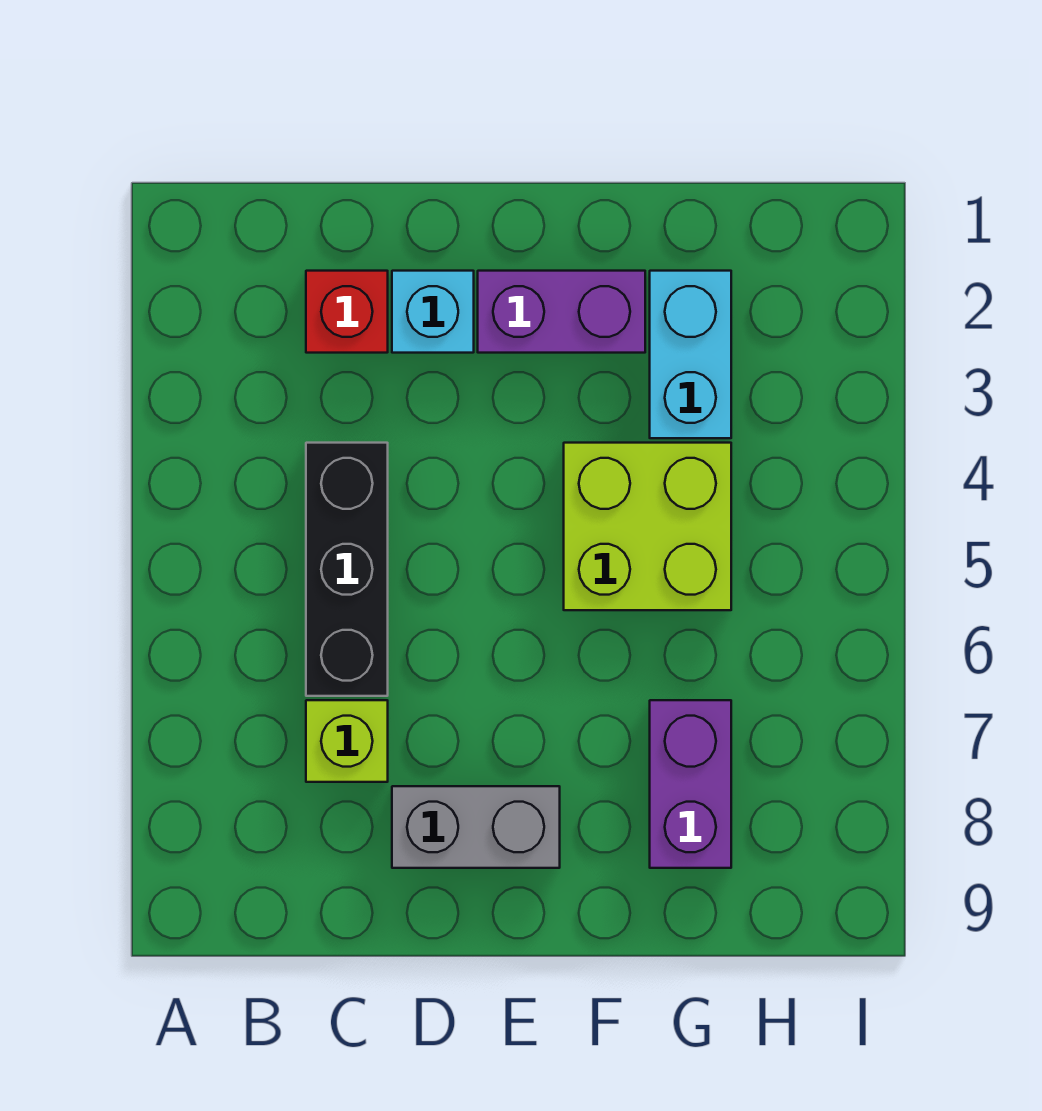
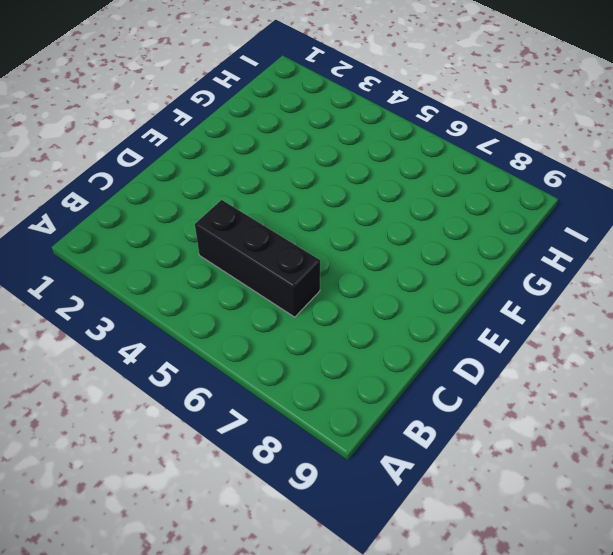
none -> red 1x1 brick [306,271,388,353]
none -> lime 1x1 brick [306,700,388,782]

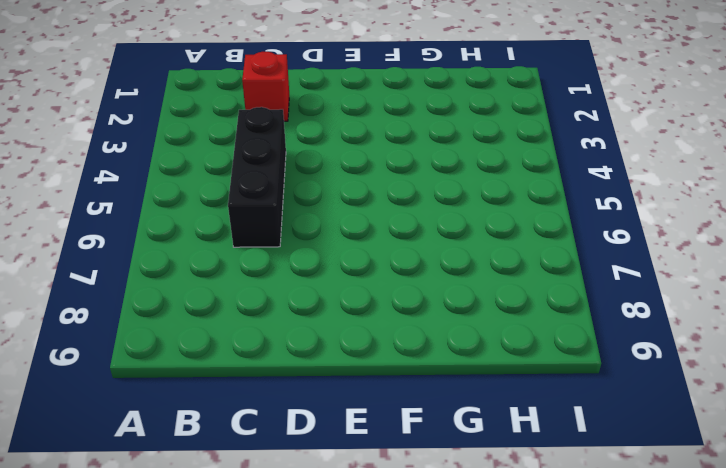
none -> lime 1x1 brick [306,700,388,782]
none -> cyan 1x1 brick [392,271,474,353]

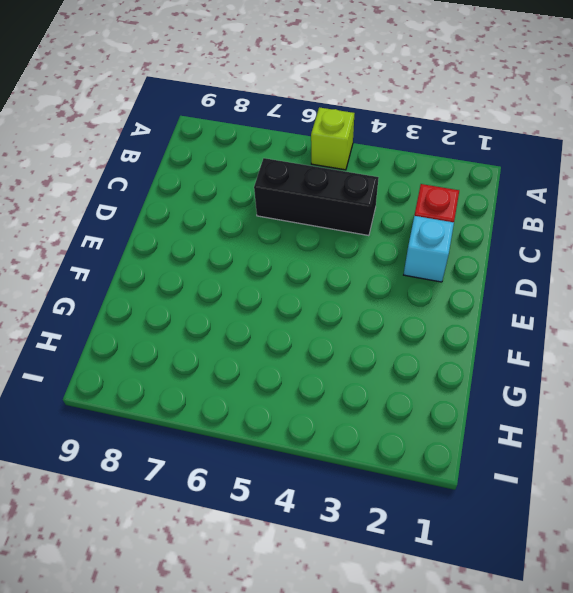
lime 1x1 brick [311,107,354,170] -> lime 1x1 brick moved to [306,700,388,782]
none -> grey 1x2 brick [392,786,560,868]
none -> purple 1x2 brick [478,271,645,353]

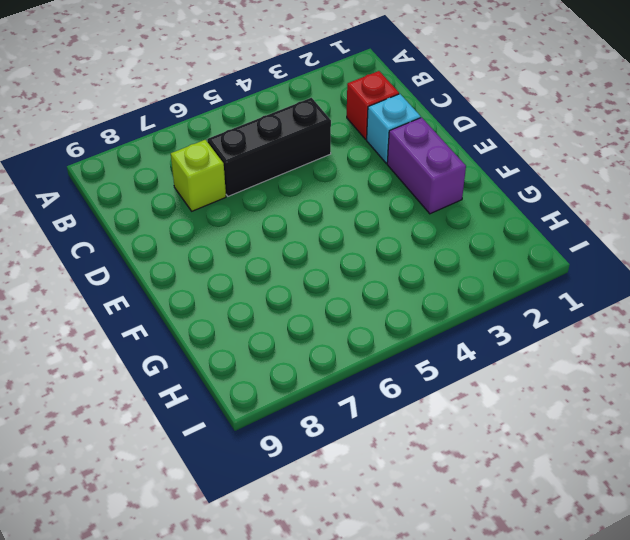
none -> grey 1x2 brick [392,786,560,868]
none -> lime 2x2 brick [564,443,731,610]

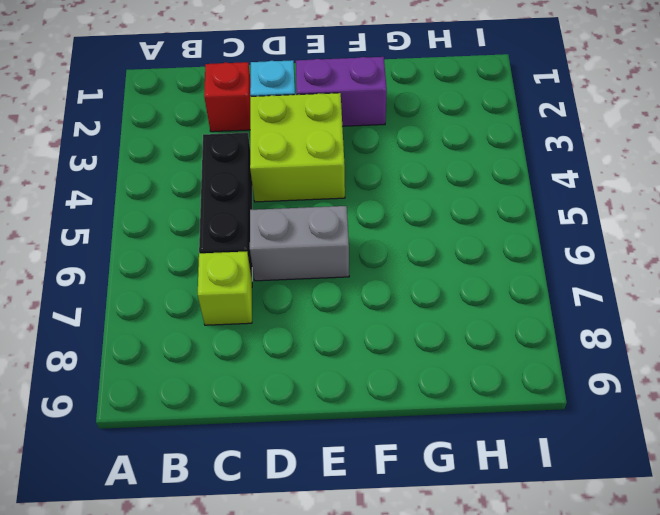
lime 2x2 brick [250,93,345,202] -> lime 2x2 brick moved to [564,443,731,610]
grey 1x2 brick [250,206,349,281] -> grey 1x2 brick moved to [392,786,560,868]
none -> cyan 1x2 brick [650,271,731,438]
none -> purple 1x2 brick [650,700,731,868]

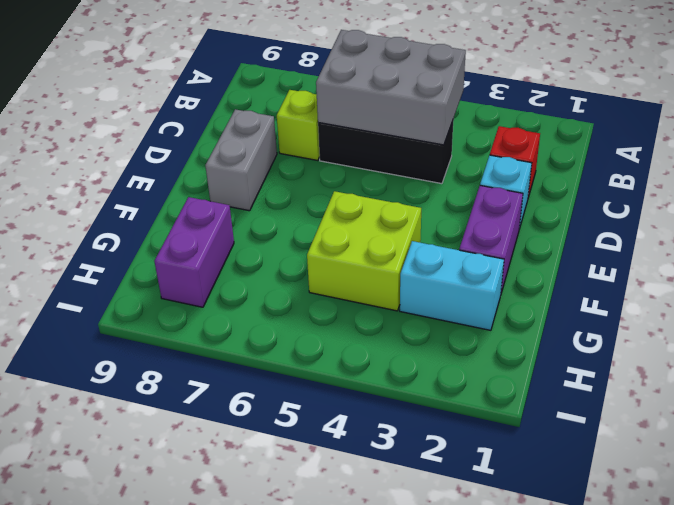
grey 2x3 brick [316,30,466,145] -> none
purple 1x2 brick [154,197,234,307] -> purple 1x2 brick turned to [650,700,731,868]

